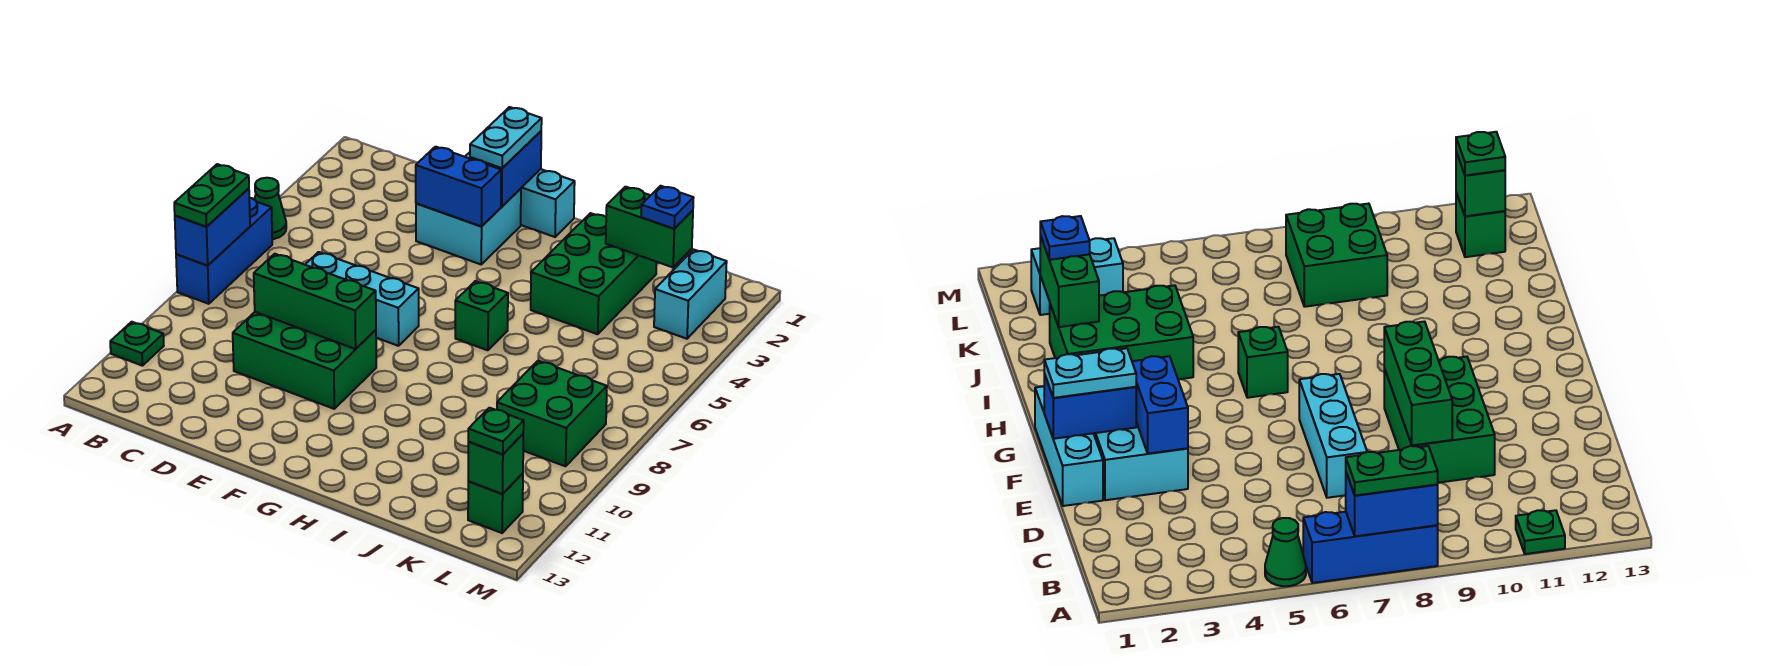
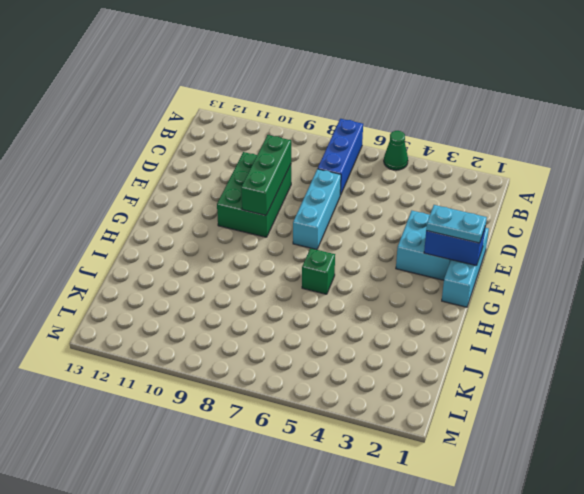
blue 1x3 brick [318,119,363,195] -> blue 1x3 brick turned to [176,198,272,304]
none -> green 1x1 plate [110,322,164,366]
none -> green 2x3 brick [531,213,657,334]
none -> green 2x2 brick [497,361,607,466]

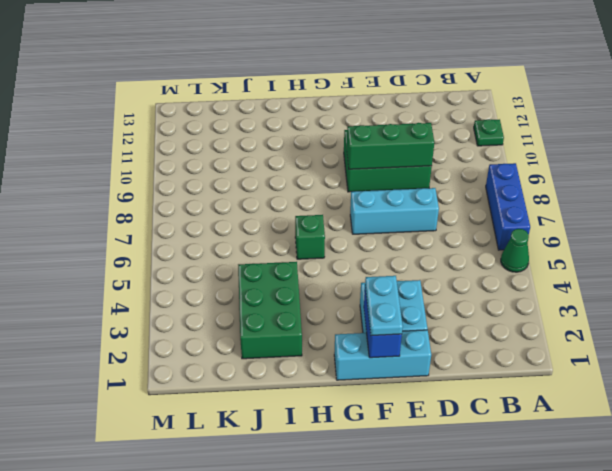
none -> green 2x2 brick [497,361,607,466]
none -> cyan 1x2 brick [654,250,727,339]
none -> green 1x1 brick [468,473,523,533]

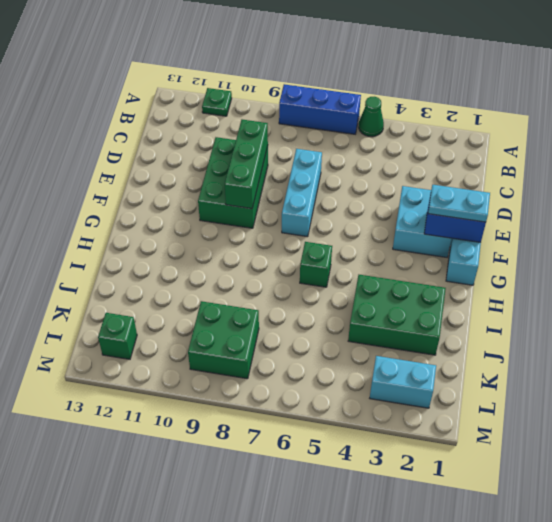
none -> blue 1x2 brick [175,188,250,266]
none -> blue 1x2 brick [416,147,501,227]
none -> green 1x2 brick [606,187,693,267]

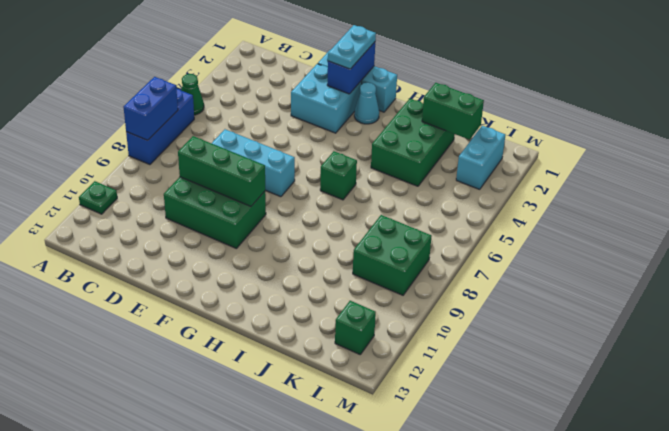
cyan 1x1 cone [354,83,379,124] -> none
none -> blue 1x2 brick [416,147,501,227]
none -> green 1x1 brick [468,434,523,494]
none -> green 1x2 plate [174,164,249,227]

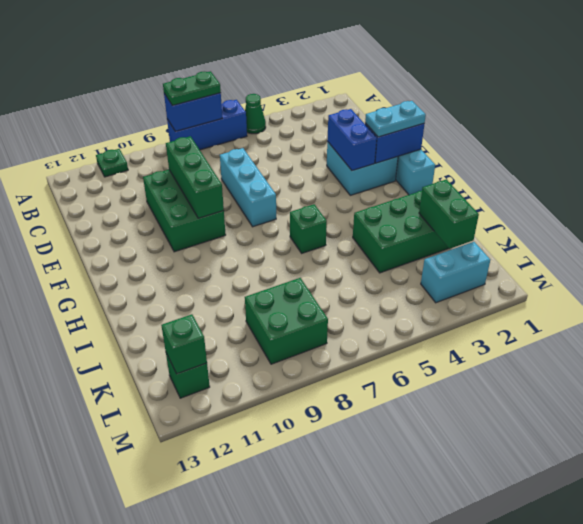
none -> blue 1x1 plate [641,186,693,229]
none -> green 1x1 plate [468,408,524,454]

